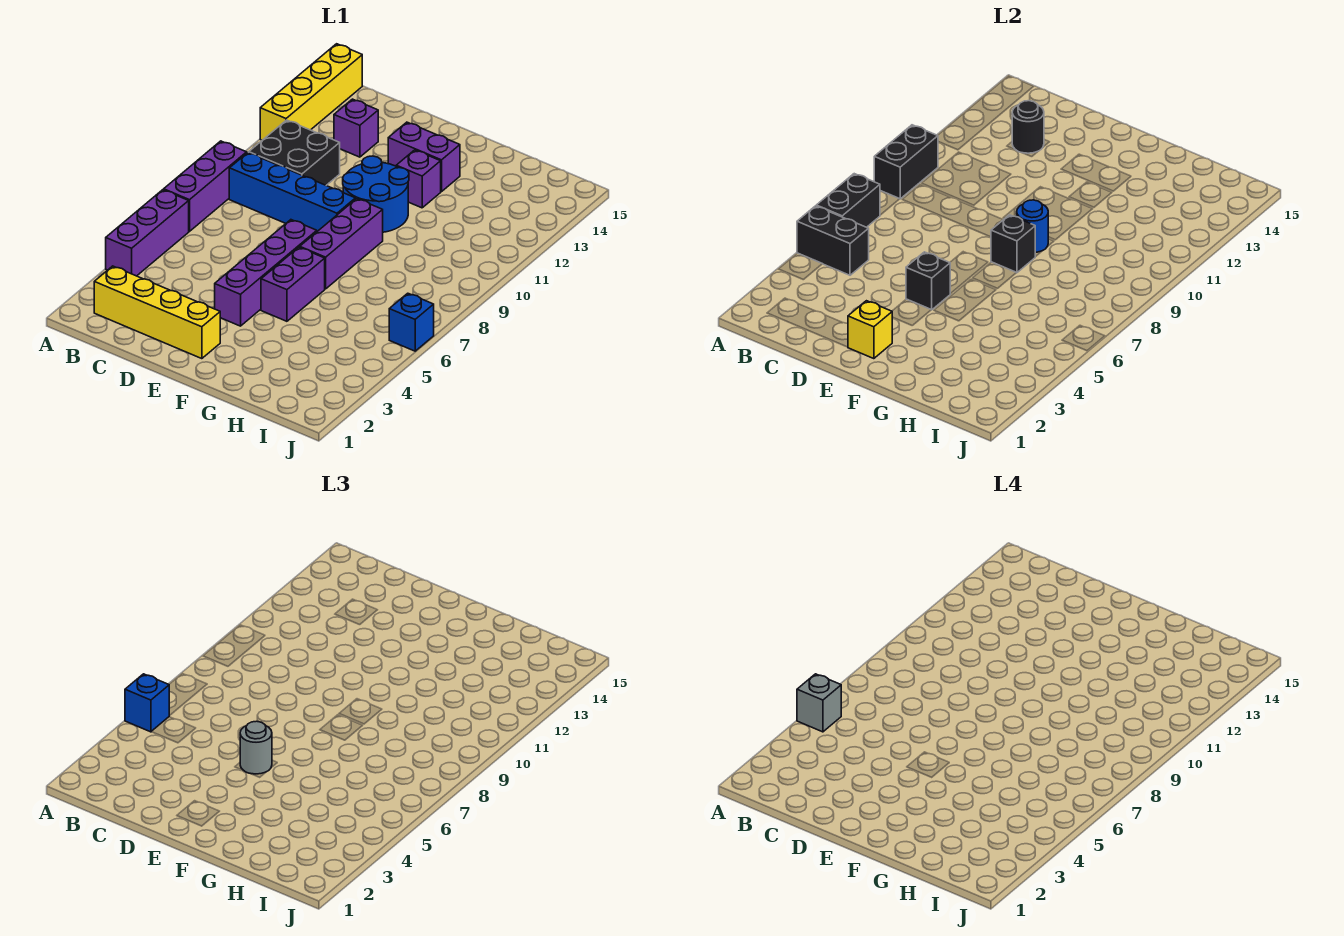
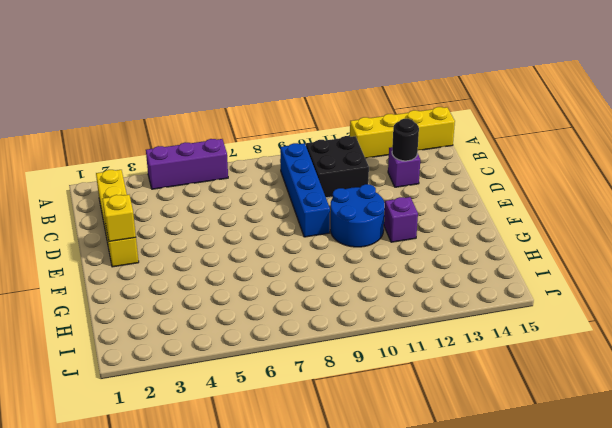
none -> purple 1x3 brick [164,141,247,231]
none -> purple 1x4 brick [215,220,317,326]
none -> purple 1x2 brick [388,122,460,192]

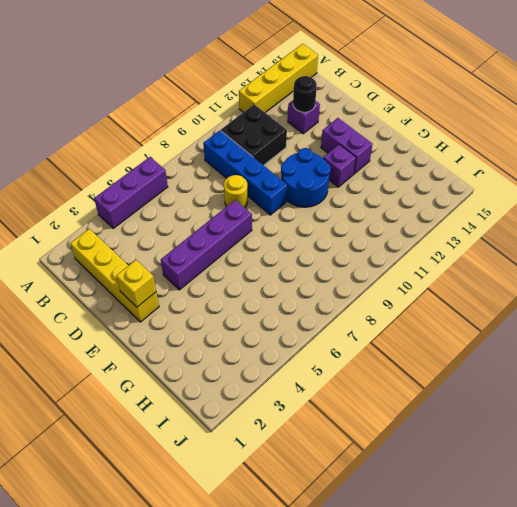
yellow 1x1 round brick [224,175,248,208] -> none
none -> purple 1x3 brick [164,141,247,231]
none -> purple 1x2 brick [261,247,325,321]
none -> purple 1x3 brick [300,199,383,289]

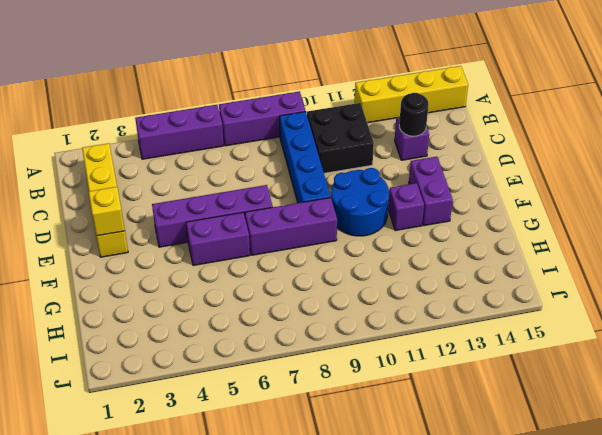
none -> blue 1x1 brick [389,293,434,351]
none -> black 1x2 brick [797,206,869,275]
none -> black 1x2 brick [816,174,880,227]

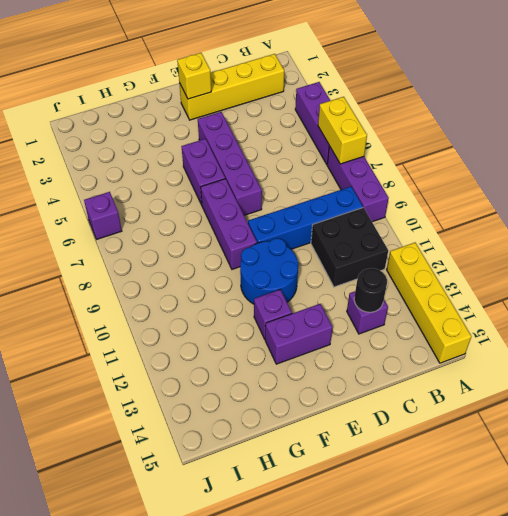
yellow 1x2 brick [318,97,367,164] -> black 1x2 brick [816,174,880,227]
purple 1x1 brick [84,192,122,239] -> blue 1x1 brick [389,293,434,351]
none -> black 1x2 brick [797,206,869,275]
none -> black 1x2 brick [874,125,938,199]
none -> black 1x1 brick [906,252,950,310]

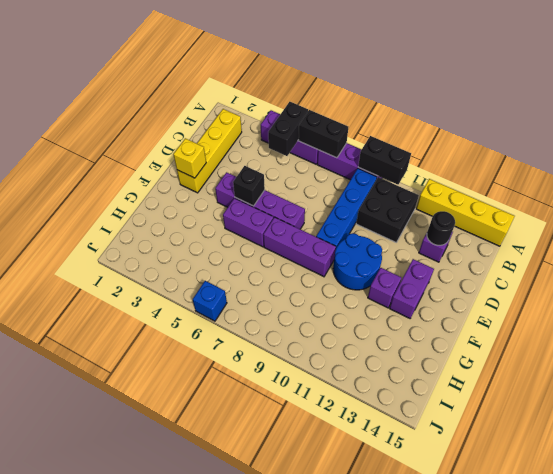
none -> black 1x1 brick [991,215,1035,273]
none -> blue 1x1 round brick [1017,200,1048,252]
none -> blue 1x1 brick [125,674,169,732]

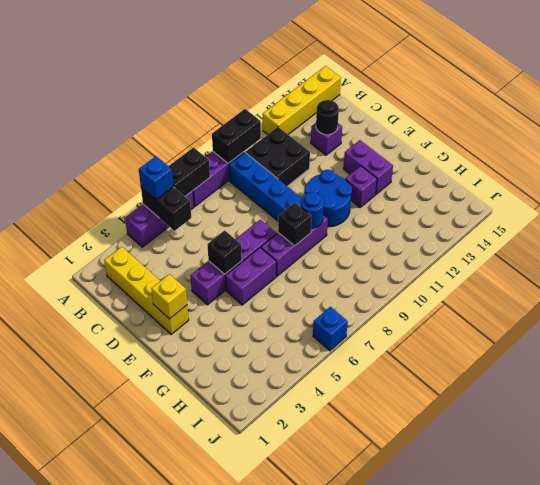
none -> grey 1x1 round brick [240,721,272,774]
none -> grey 1x1 brick [797,674,841,732]

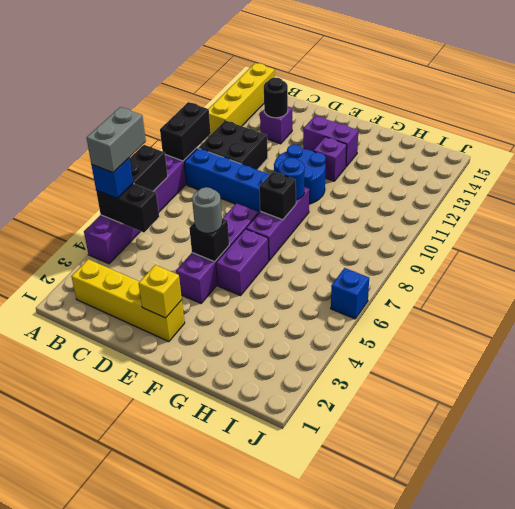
grey 1x2 brick [87,107,146,173] -> grey 1x1 brick [797,674,841,732]

